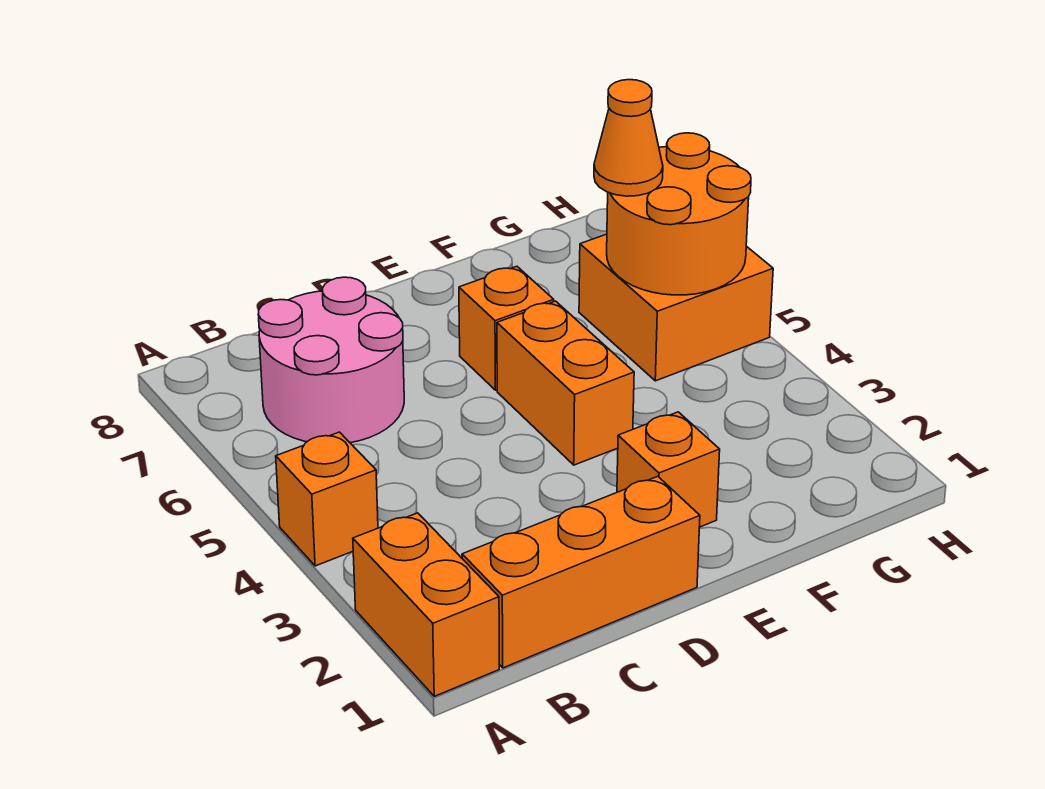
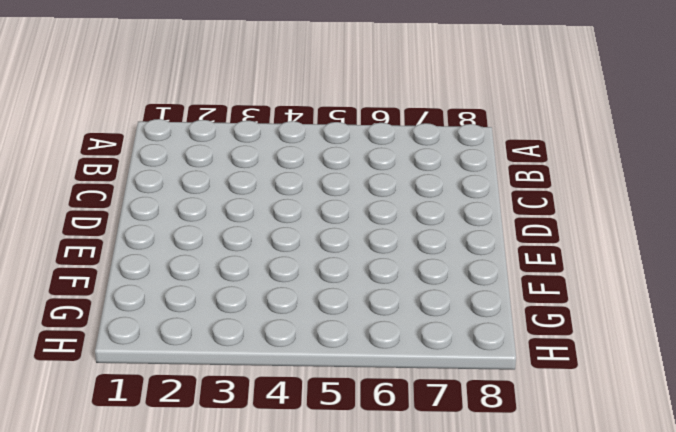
none -> orange 1x2 brick [353,513,499,696]
none -> orange 1x1 brick [276,432,378,566]

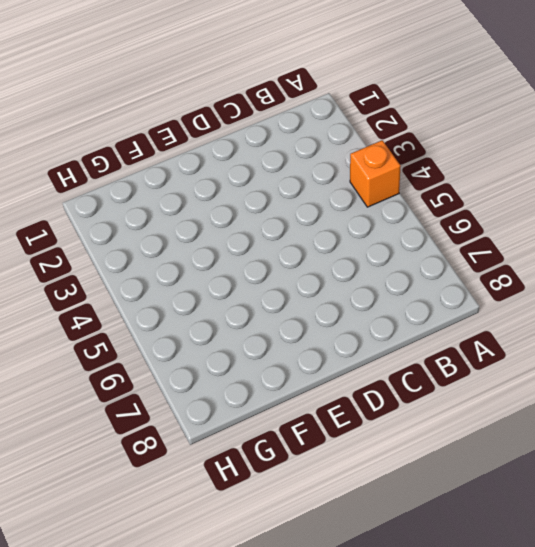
none -> orange 1x2 brick [353,513,499,696]
none -> orange 1x3 brick [462,476,700,668]

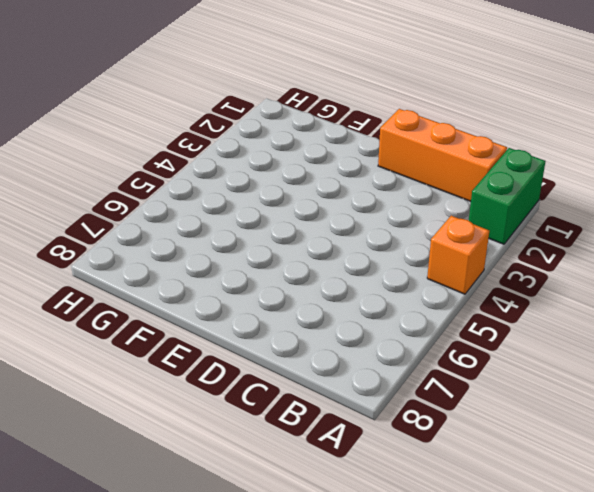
green 1x2 brick [469,148,546,244] -> orange 1x2 brick [353,513,499,696]
none -> pink 2x2 round brick [258,277,404,443]
none -> orange 1x1 brick [617,412,720,527]

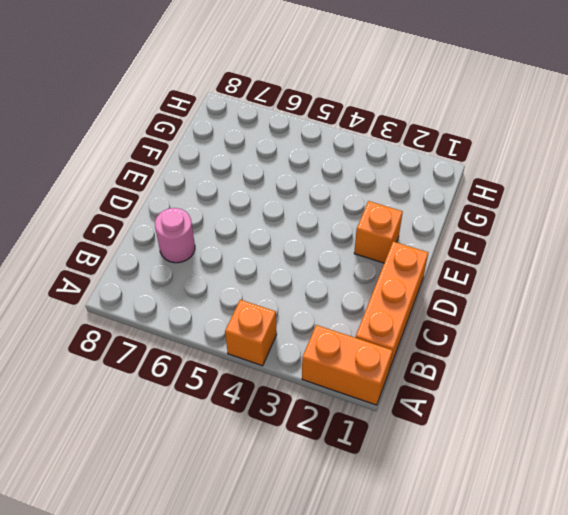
pink 1x1 round brick [155,208,195,263] -> pink 2x2 round brick [258,277,404,443]
none -> orange 1x2 brick [497,301,634,465]
none -> orange 1x1 brick [459,266,554,390]

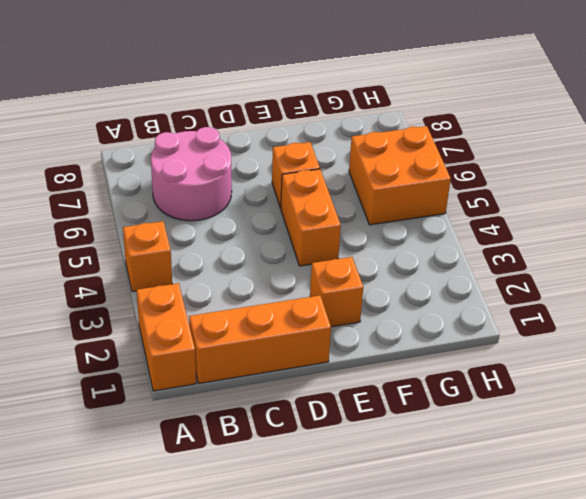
none -> orange 2x2 round brick [607,133,751,295]
none -> orange 1x1 cone [594,80,663,196]

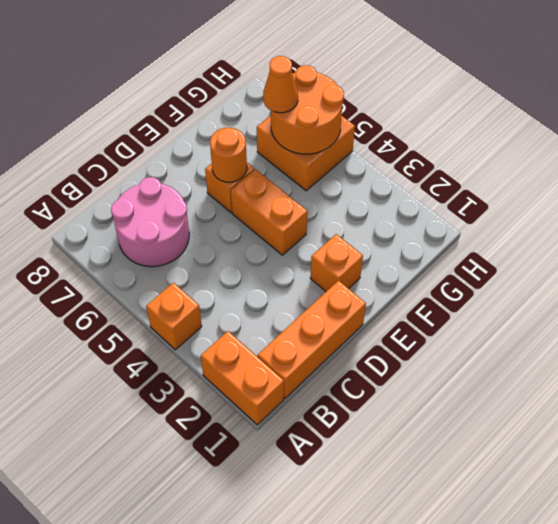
orange 1x1 round brick [210,128,247,182] -> none

